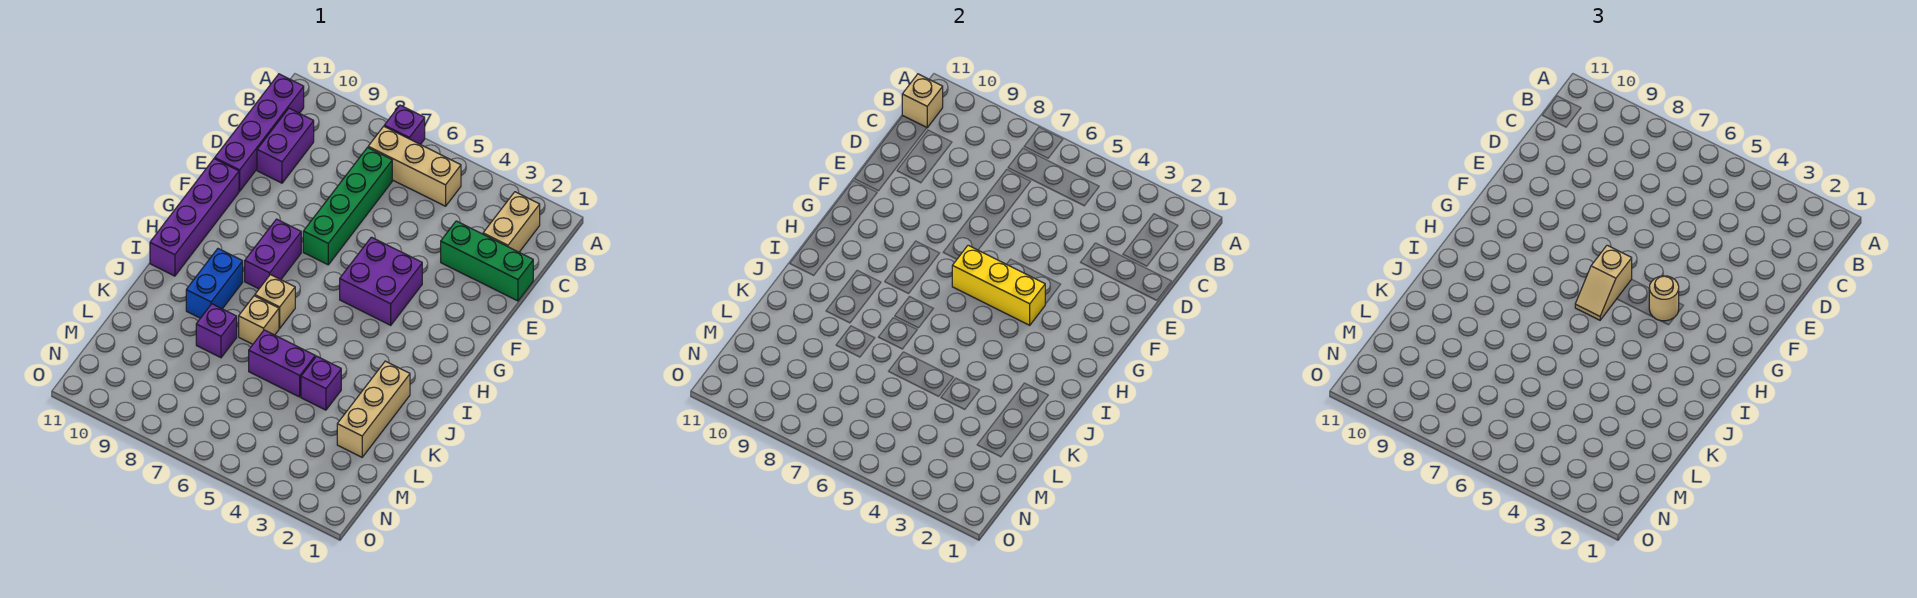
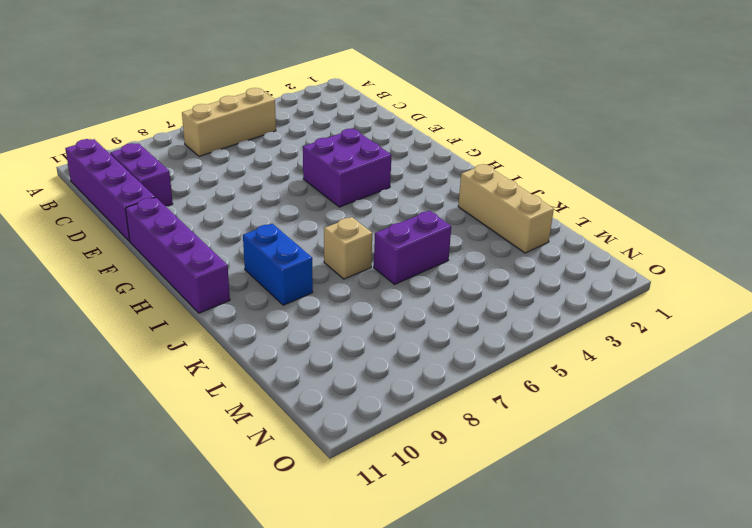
none -> purple 1x1 brick [384,105,425,144]
none -> tan 1x2 brick [483,192,540,252]
none -> green 1x4 brick [303,148,392,265]

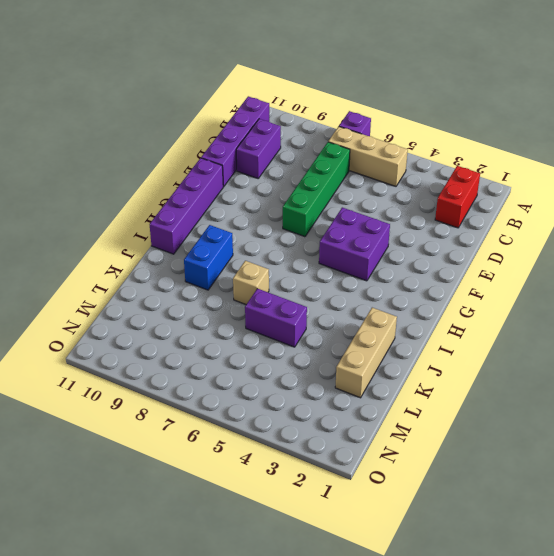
red 1x2 brick [435,166,480,228] -> tan 1x2 brick [483,192,540,252]
none -> green 1x3 brick [441,221,533,301]
none -> purple 1x2 brick [245,219,301,289]
none -> tan 1x1 brick [255,275,295,328]

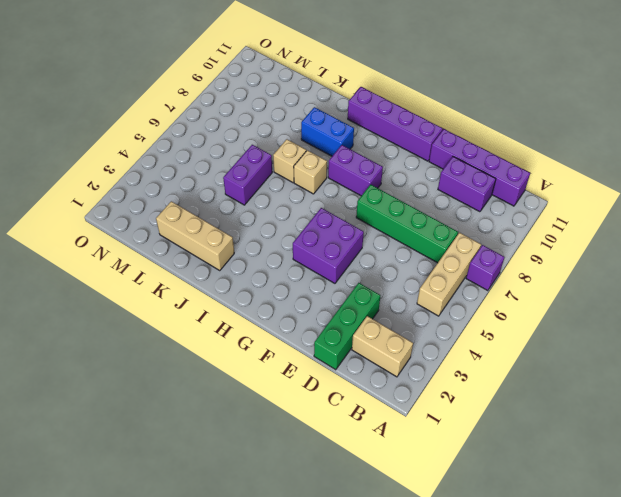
none -> purple 1x1 brick [301,356,341,410]
none -> purple 1x1 brick [196,304,237,358]
none -> tan 1x1 brick [902,74,943,128]

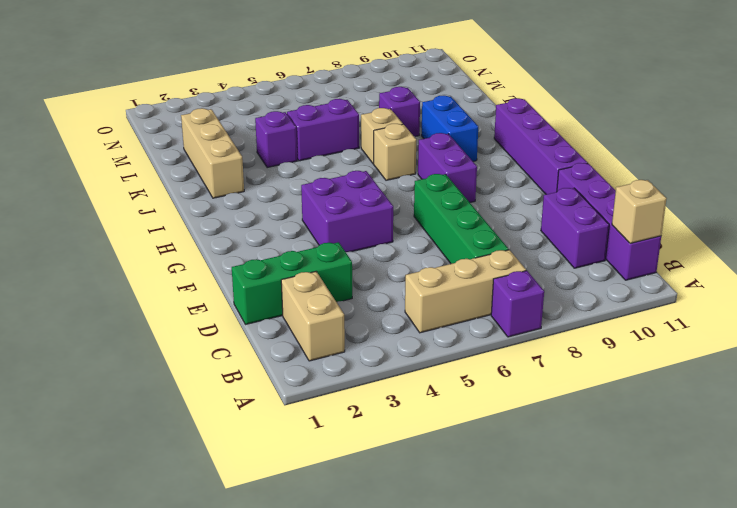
none -> yellow 1x3 brick [952,245,1045,325]
none -> tan 1x1 round brick [1649,276,1679,321]
none -> tan 1x2 slope [1575,245,1632,320]

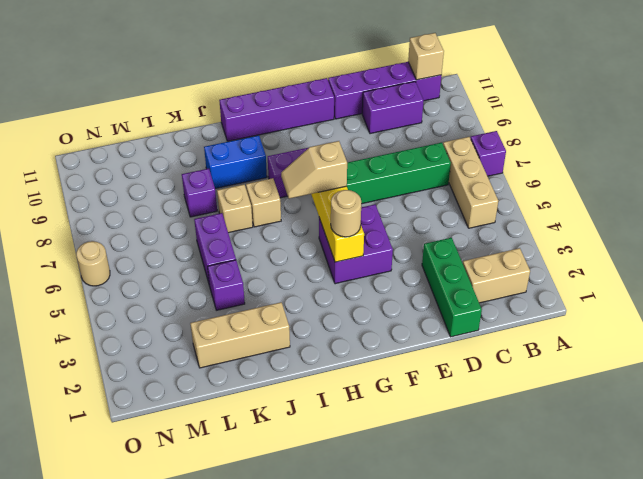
tan 1x1 round brick [76,241,110,286] -> none

